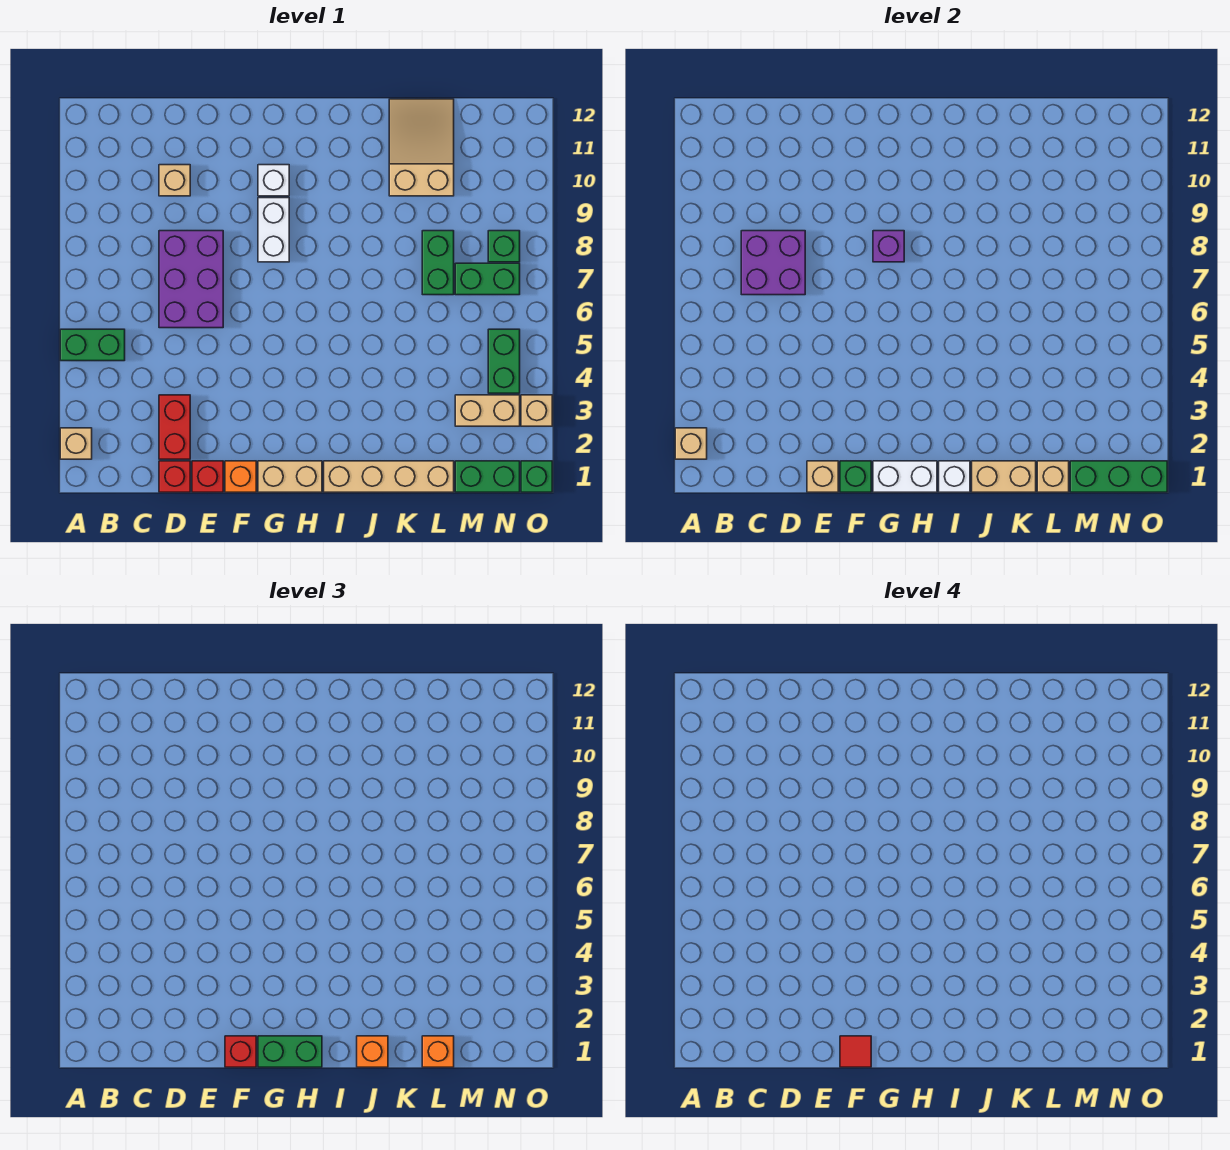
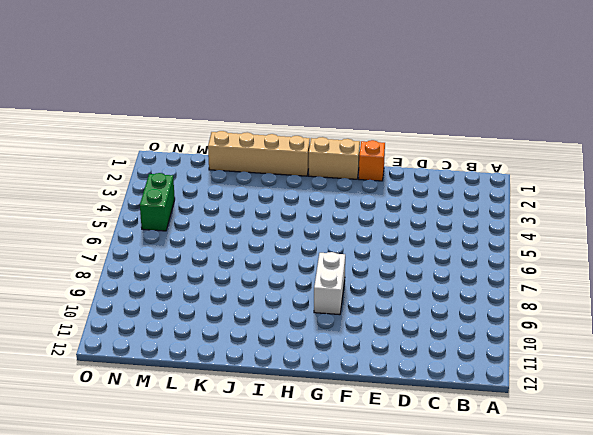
none -> tan 1x1 brick [60,428,92,459]
none -> green 1x2 brick [60,329,125,361]
none -> red 1x1 brick [159,461,190,492]
none -> red 1x2 brick [159,395,190,459]

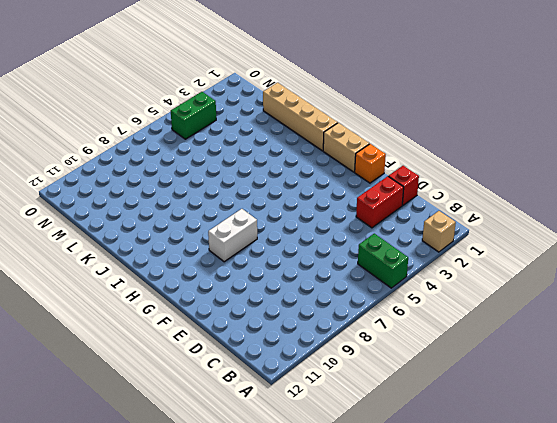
none -> purple 2x3 brick [159,231,223,328]
none -> tan 1x1 brick [159,165,190,196]
none -> red 1x1 brick [192,461,223,492]
none -> white 1x1 brick [258,165,289,196]

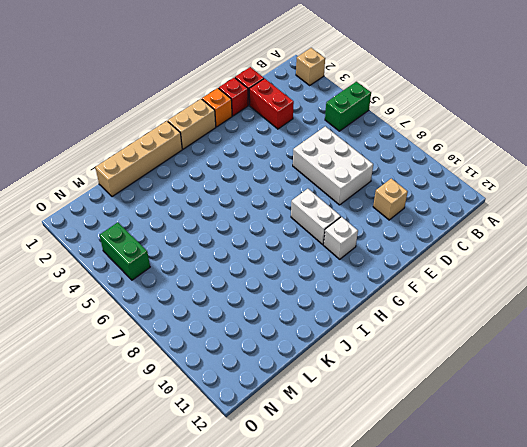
white 2x3 brick [293,126,373,205] -> purple 2x3 brick [159,231,223,328]
none -> tan 2x3 slope [389,99,454,196]
none -> green 1x2 brick [422,231,454,295]
none -> green 1x2 brick [455,461,520,492]
none -> tan 1x2 brick [455,395,520,426]

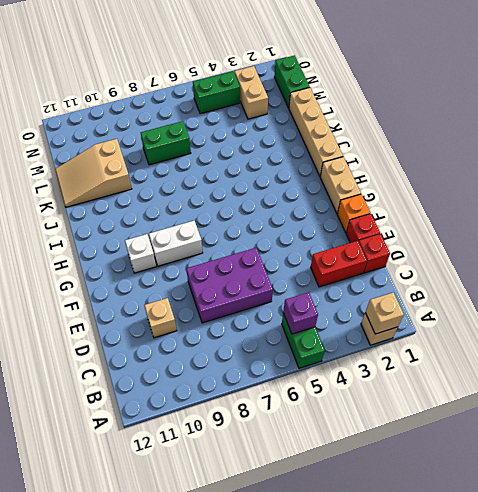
purple 1x1 brick [283,292,318,334] -> purple 1x1 brick moved to [873,231,904,262]
none -> green 1x2 brick [455,263,520,295]
none -> green 1x1 brick [488,231,520,262]
none -> green 1x1 brick [521,461,552,492]
none -> tan 1x1 brick [521,395,552,426]

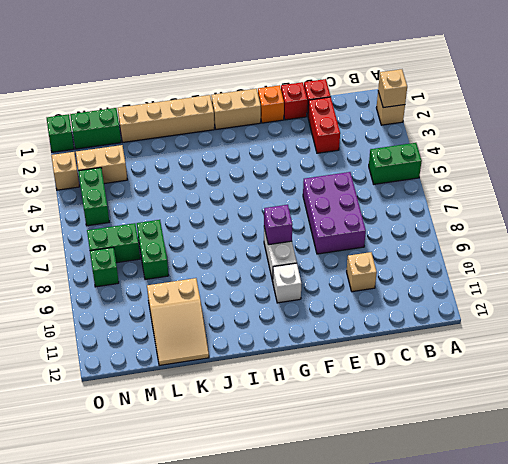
none -> purple 2x2 brick [741,231,805,295]
none -> tan 1x1 brick [807,461,838,492]
none -> green 1x1 brick [840,461,871,492]
none -> white 1x2 brick [873,461,937,492]

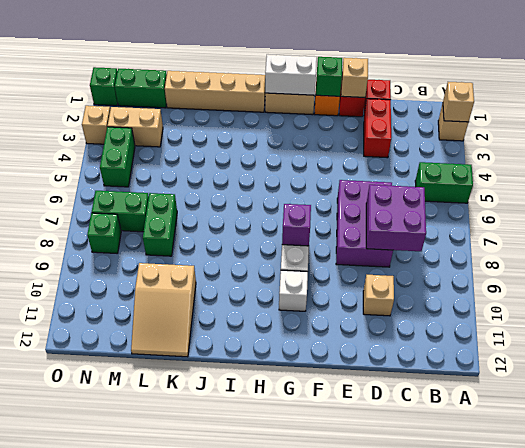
none -> white 1x1 brick [939,461,970,492]
none -> tan 1x2 brick [972,461,1036,492]
none -> tan 1x1 brick [1037,461,1069,492]
none -> green 1x3 brick [1070,461,1167,492]

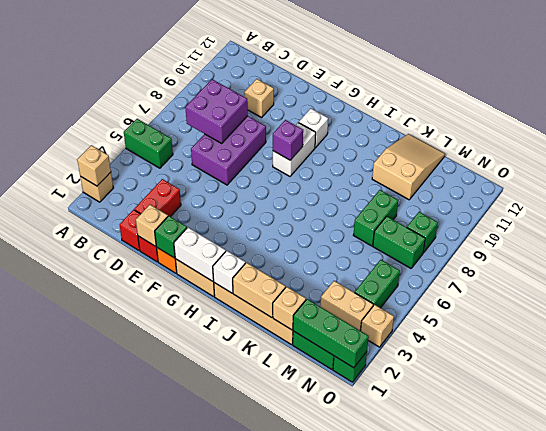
none -> red 1x1 brick [225,1036,256,1067]
none -> green 1x2 brick [258,1036,322,1067]
none -> orange 1x1 brick [357,1036,388,1067]
none -> orange 1x1 brick [422,1036,454,1067]

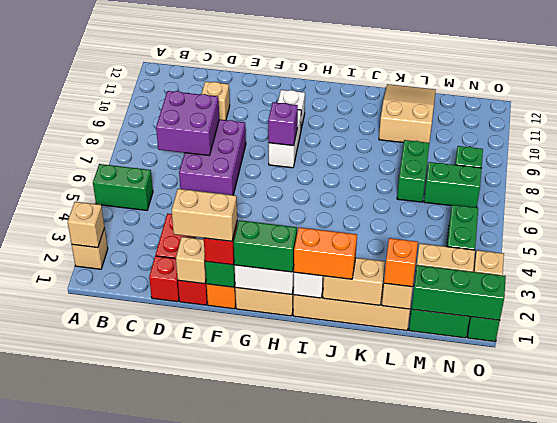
tan 1x2 brick [172,189,237,241] -> red 1x1 tile [840,1036,871,1067]
orange 1x2 brick [294,227,357,279] -> orange 1x1 brick [357,1036,388,1067]

